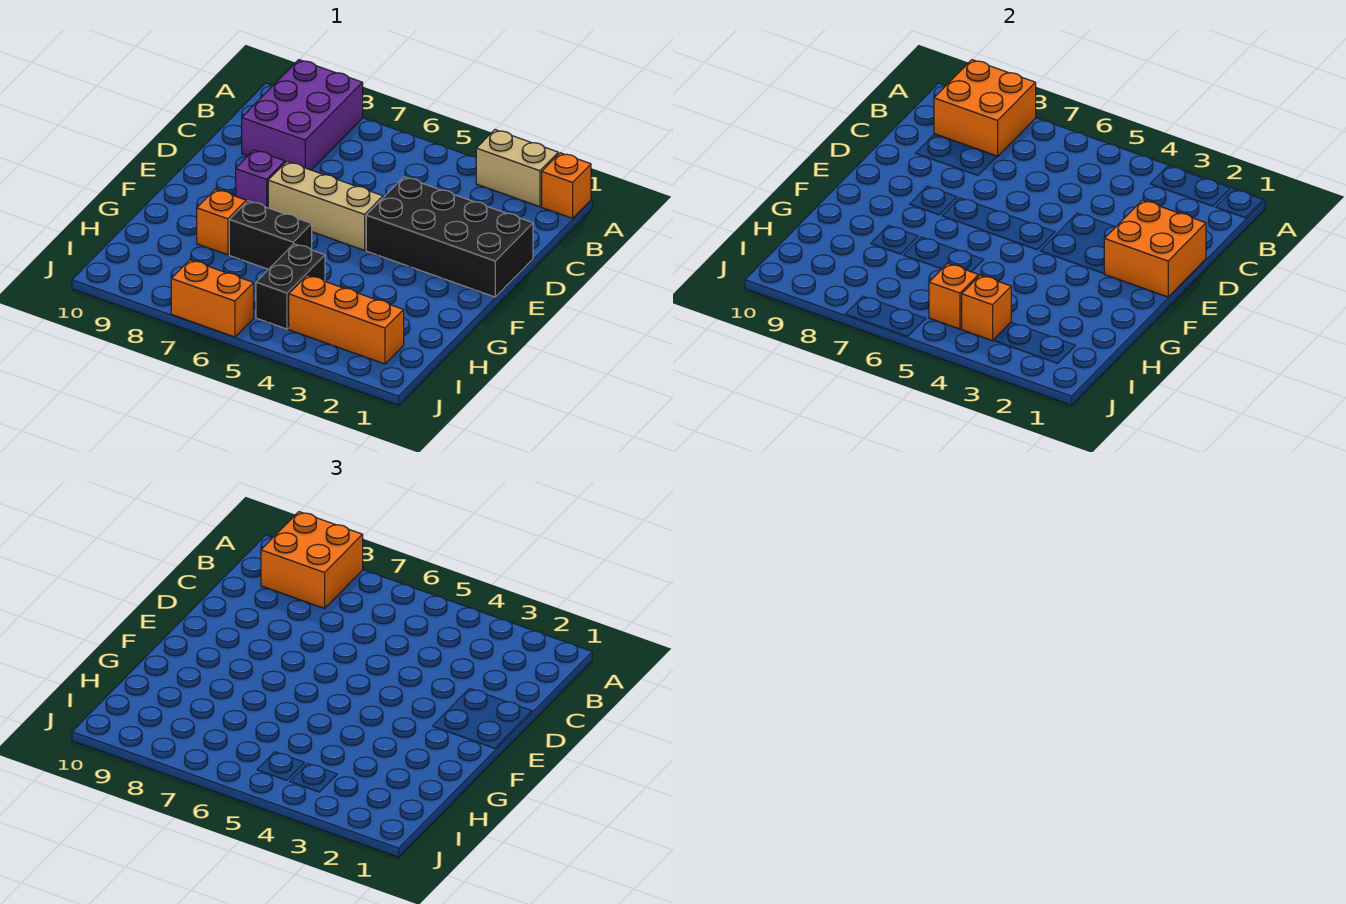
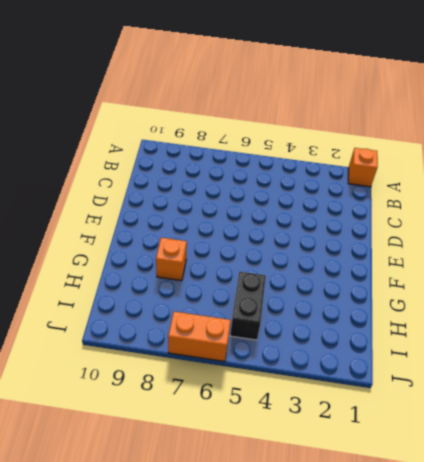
none -> tan 1x2 brick [476,130,558,207]
none -> purple 2x3 brick [242,60,363,170]
none -> black 2x4 brick [366,177,533,297]

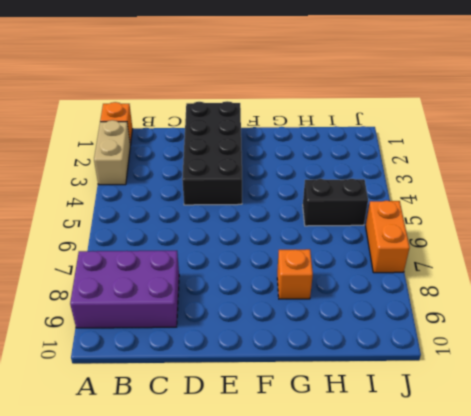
none -> tan 1x3 brick [268,162,383,250]
none -> purple 1x1 brick [236,150,285,208]
none -> black 1x2 brick [229,201,312,269]

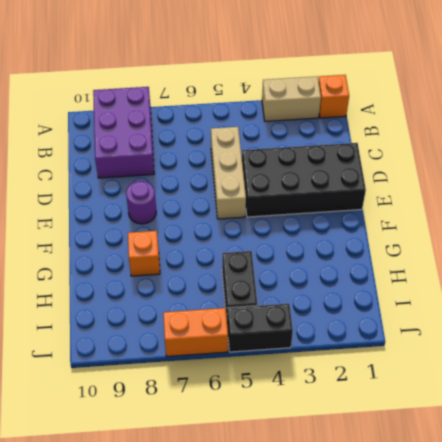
tan 1x3 brick [211,127,246,219] -> tan 1x3 brick turned to [268,162,383,250]
purple 1x1 round brick [126,181,156,224] -> purple 1x1 brick [236,150,285,208]
black 1x2 brick [227,304,293,352] -> black 1x2 brick moved to [229,201,312,269]
none -> orange 1x3 brick [289,275,404,364]
none -> orange 2x2 brick [934,60,1036,156]
none -> orange 2x2 brick [1104,200,1206,297]

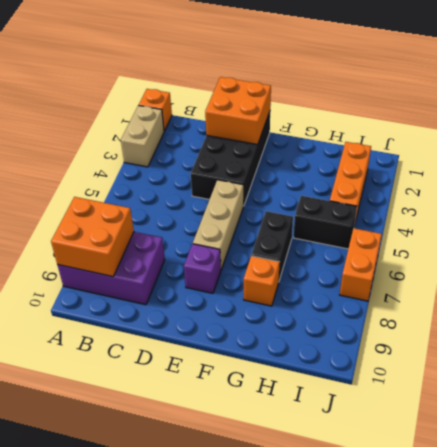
none -> orange 1x1 brick [962,275,1011,341]
none -> orange 1x1 brick [929,264,979,329]
none -> orange 2x2 brick [261,512,363,608]

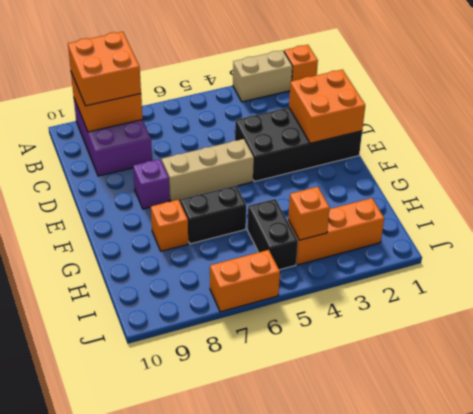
none -> orange 1x1 brick [929,264,979,329]

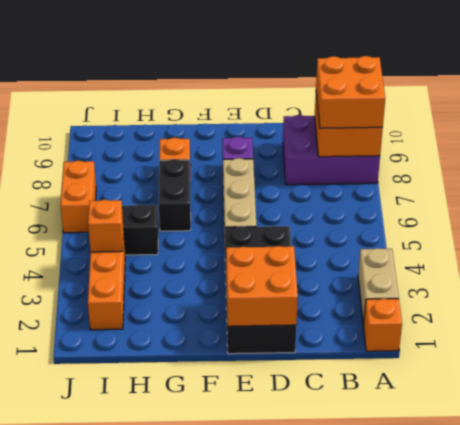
none -> orange 1x1 brick [929,264,979,329]

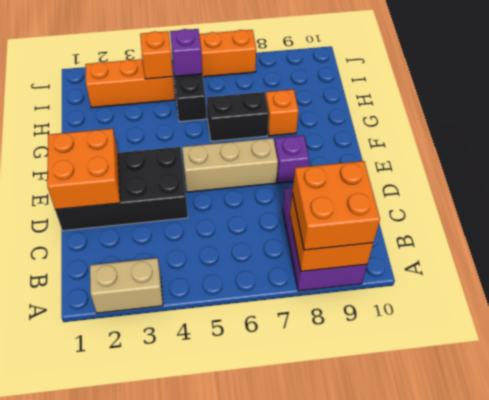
purple 1x1 brick [170,29,202,76] -> orange 1x1 brick [929,264,979,329]
none -> orange 1x1 brick [542,153,591,218]

